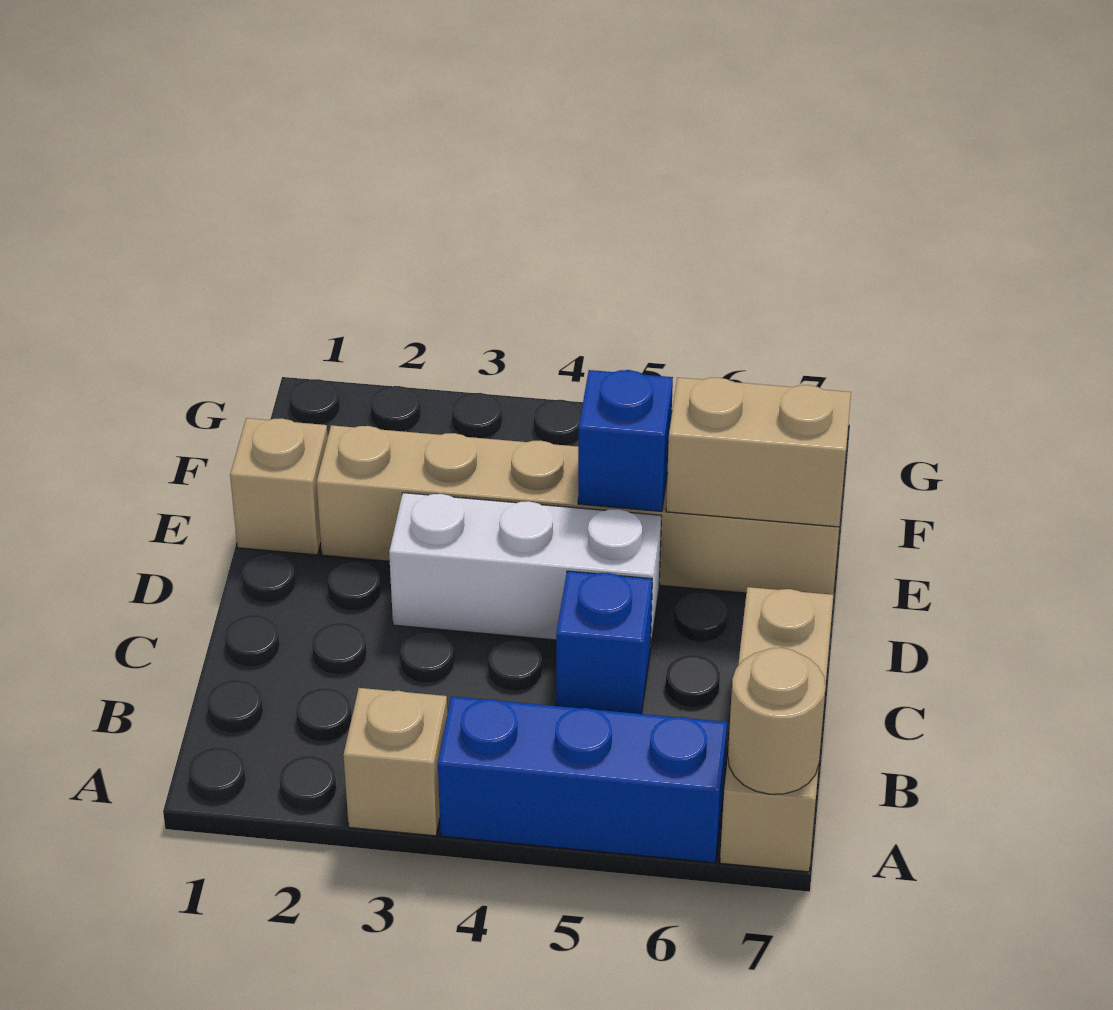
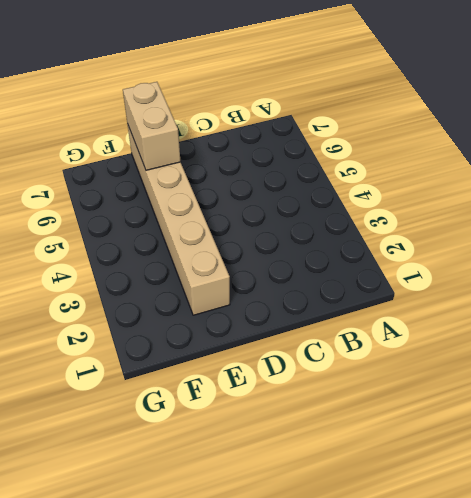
none -> tan 1x1 brick [343,688,447,836]
none -> blue 1x3 brick [438,696,727,863]

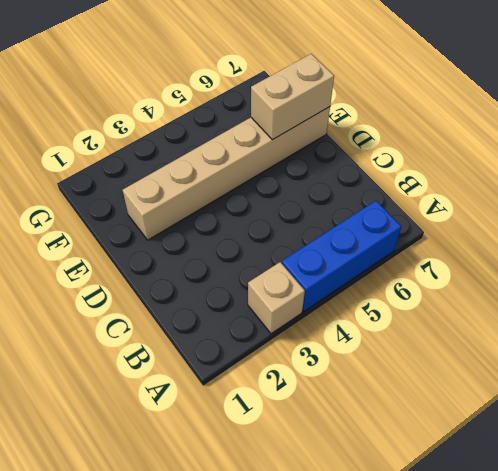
none -> tan 1x3 brick [720,587,833,872]
none -> blue 1x1 brick [556,571,652,714]

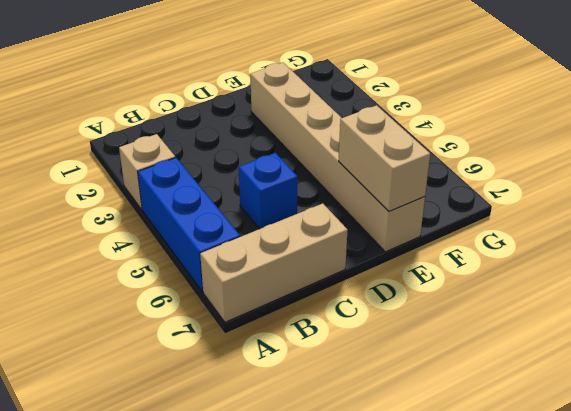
none -> white 1x3 brick [389,493,661,648]
none -> tan 1x1 brick [230,418,328,555]

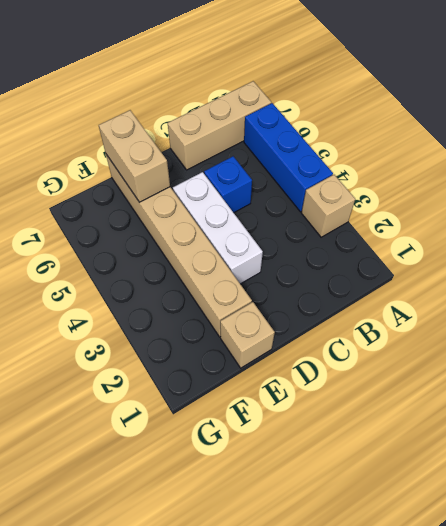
none -> tan 1x1 round brick [728,648,826,794]
none -> blue 1x1 brick [578,370,673,511]

